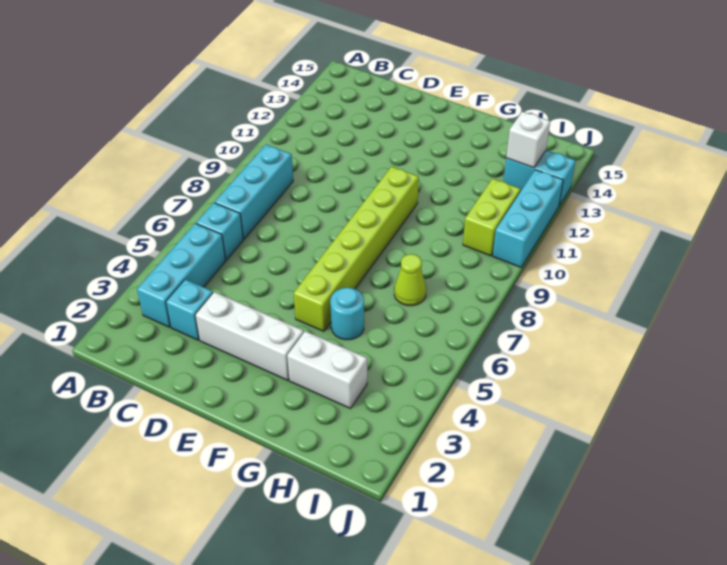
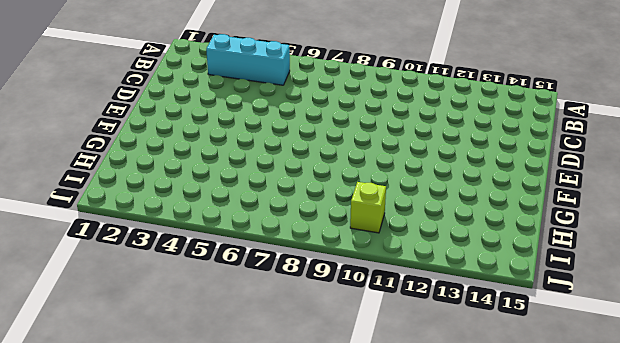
lime 1x1 brick [350,182,386,233] -> lime 1x2 brick [463,179,521,256]
none -> cyan 1x1 brick [196,203,243,260]
none -> cyan 1x3 brick [215,145,293,239]
none -> cyan 1x1 brick [166,280,213,340]

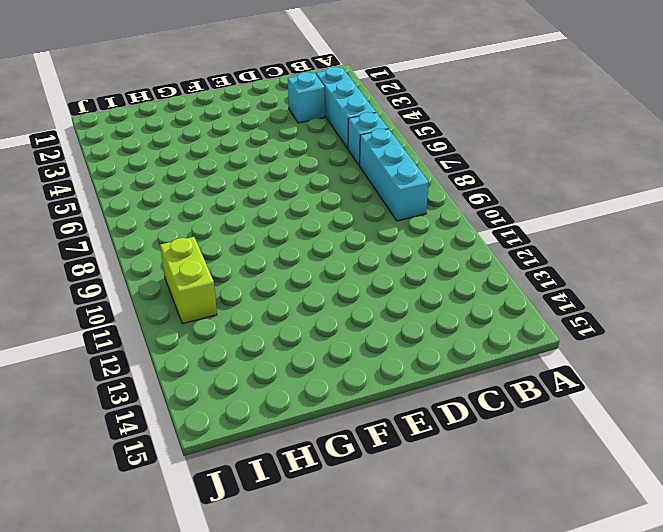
none -> white 1x3 brick [195,292,304,380]
none -> lime 1x6 brick [294,167,419,331]
none -> white 1x2 brick [287,331,367,409]

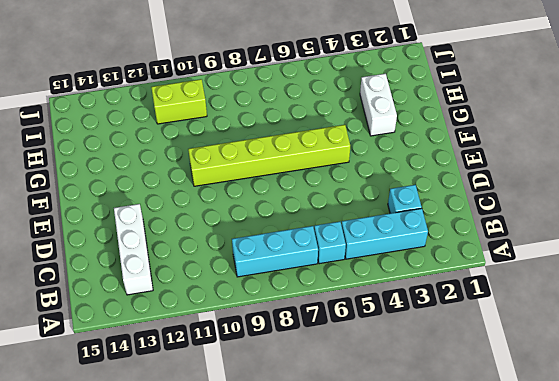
white 1x3 brick [114,204,153,295] -> white 1x3 brick moved to [195,292,304,380]
none -> cyan 1x1 round brick [330,288,364,340]
none -> lime 1x1 cone [394,254,426,306]
none -> cyan 1x2 brick [504,150,575,206]

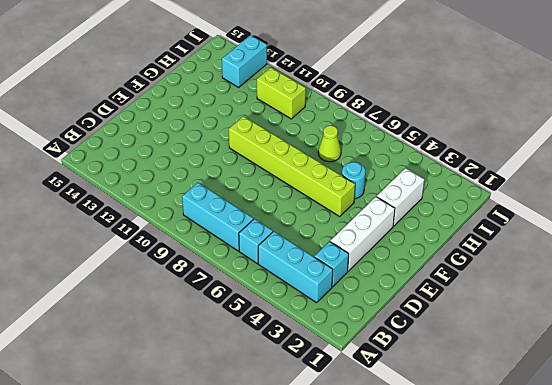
none -> cyan 1x3 brick [493,170,563,267]
none -> white 1x1 brick [506,112,550,168]

